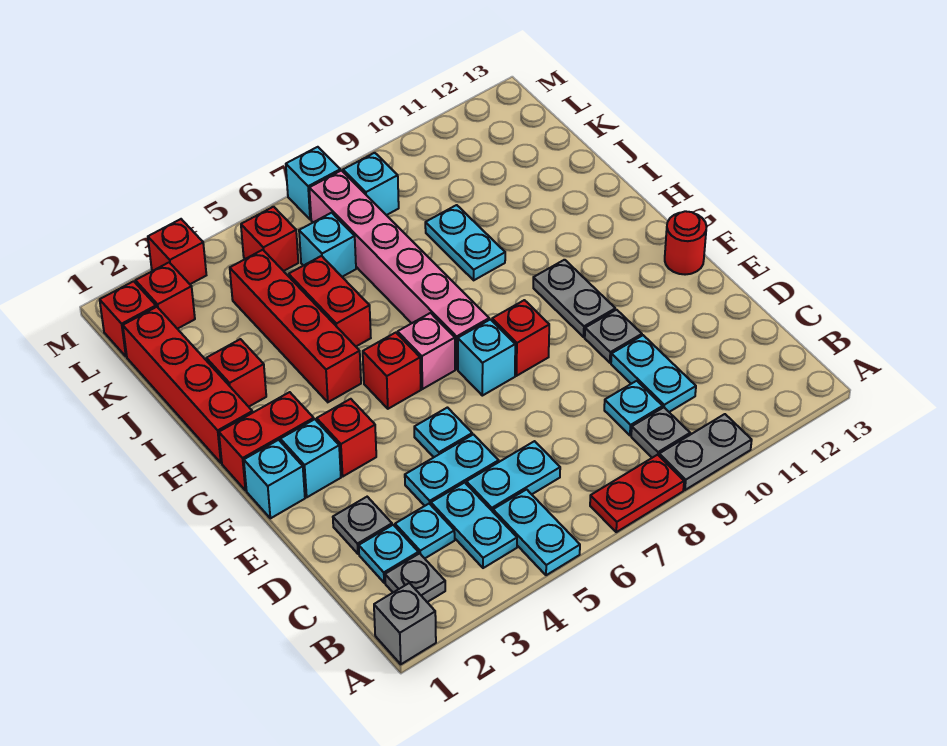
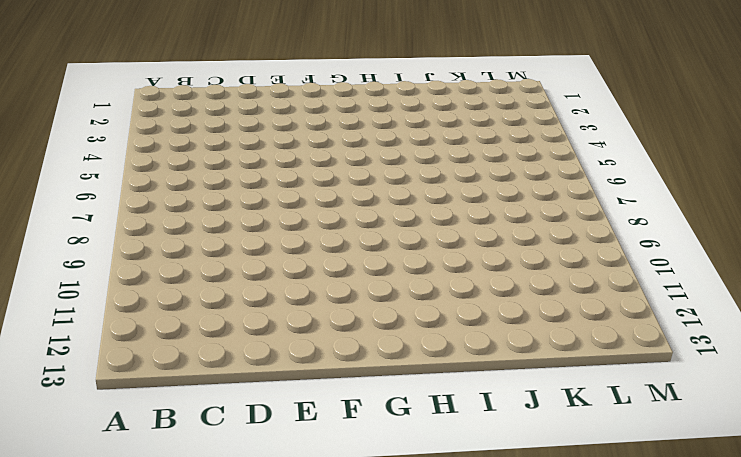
none -> grey 1x1 brick [374,583,436,664]
none -> cyan 1x2 plate [493,489,580,575]
none -> red 1x2 plate [590,455,684,532]
none -> grey 1x2 plate [659,414,752,490]

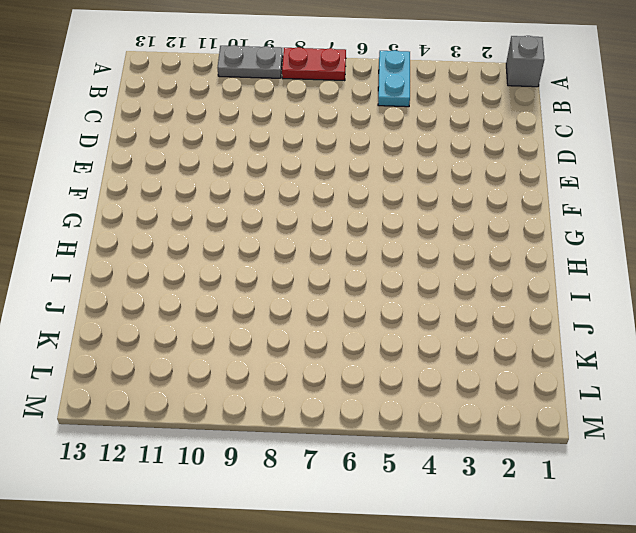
none -> grey 1x1 plate [385,553,445,602]
none -> cyan 1x2 plate [431,483,517,568]
none -> grey 1x1 plate [631,407,690,458]
none -> cyan 1x1 plate [359,525,418,583]

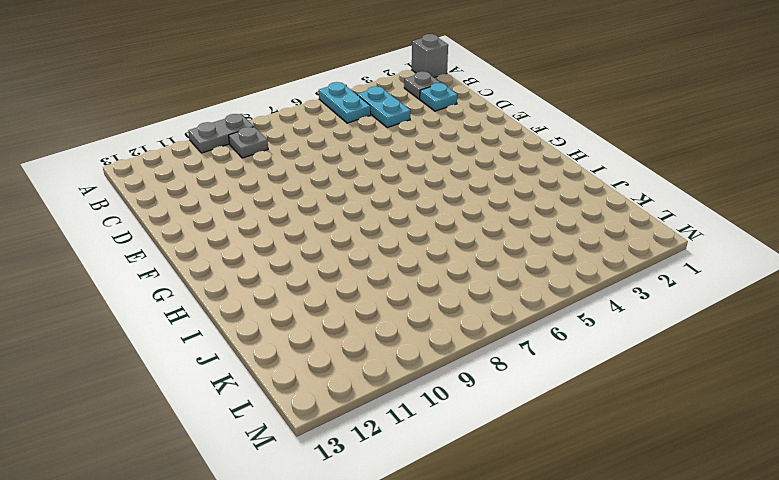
none -> red 1x2 plate [590,455,684,532]
none -> cyan 1x1 plate [395,504,455,558]
none -> cyan 1x2 plate [466,441,560,512]
none -> cyan 1x1 plate [604,381,663,435]

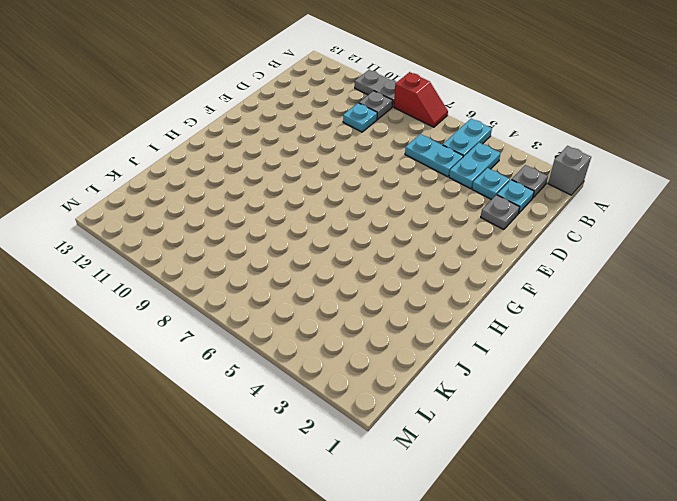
red 1x2 slope [394,72,448,127] -> red 1x2 plate [590,455,684,532]
none -> cyan 1x2 plate [611,335,696,412]
none -> cyan 1x2 plate [405,434,499,506]
none -> cyan 1x1 plate [414,408,472,457]
none -> grey 1x1 plate [585,310,642,363]

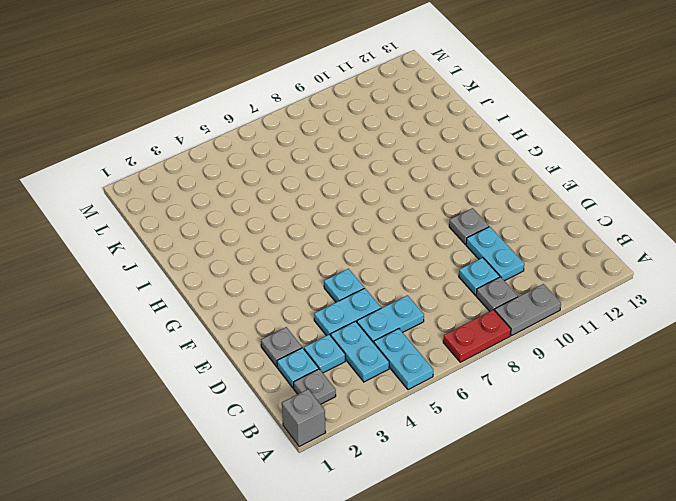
none -> cyan 1x1 brick [244,440,305,518]
none -> cyan 1x1 brick [280,419,341,497]
none -> red 1x1 brick [317,399,376,476]
none -> cyan 1x1 brick [458,319,515,396]

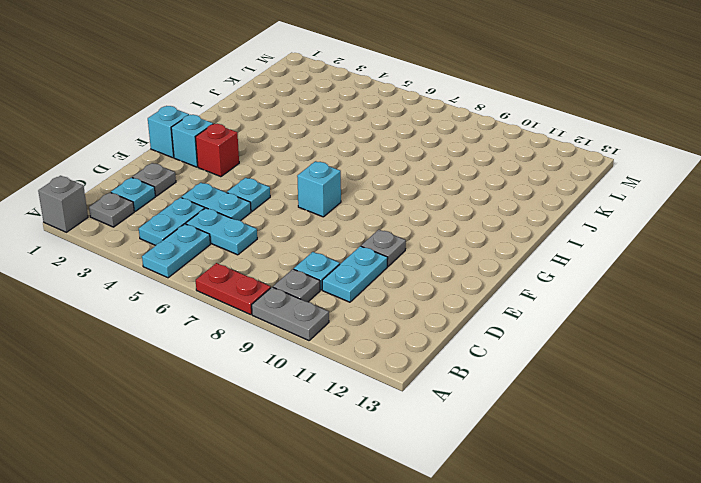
none -> cyan 1x1 plate [395,504,455,558]
none -> red 1x1 brick [492,300,549,376]
none -> grey 1x2 plate [533,260,615,337]
none -> red 1x1 round brick [665,211,707,275]

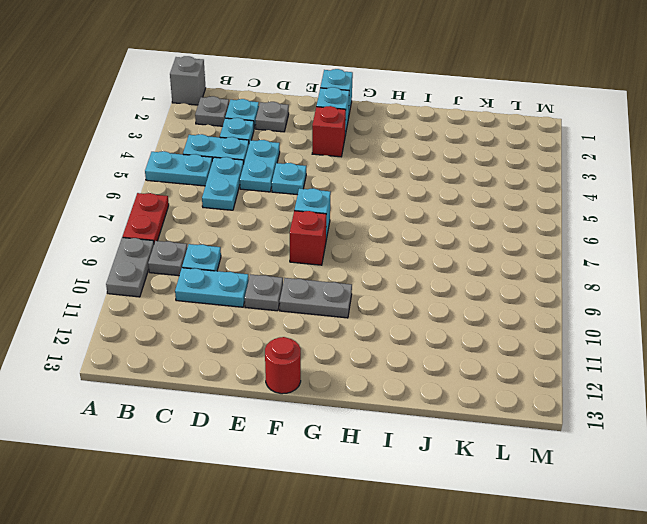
none -> red 1x2 brick [219,392,314,491]
none -> red 1x1 brick [363,333,421,409]
none -> pink 1x1 brick [398,313,455,389]
none -> pink 1x6 brick [309,171,489,369]

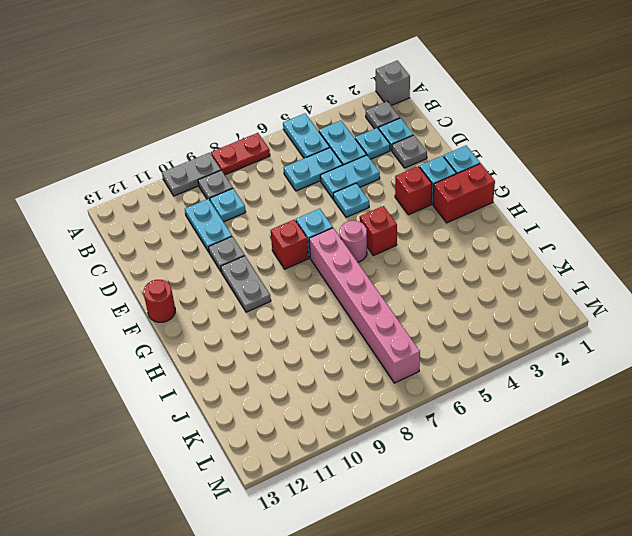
pink 1x1 round brick [340,221,367,262] -> pink 1x1 brick [398,313,455,389]
none -> red 1x4 brick [123,307,253,463]
none -> red 1x4 brick [230,250,361,402]
none -> red 1x1 brick [206,339,266,407]
none -> red 1x2 brick [289,256,371,346]

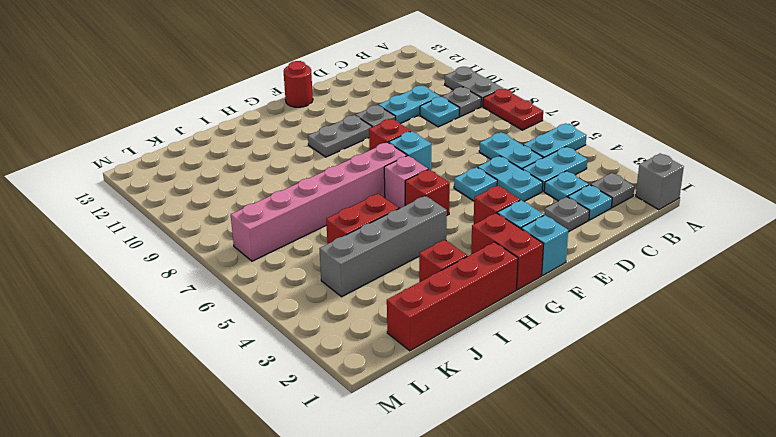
grey 1x4 brick [319,196,447,297] -> red 1x4 brick [230,250,361,402]
none -> cyan 1x2 plate [425,205,505,280]
none -> cyan 1x1 brick [299,213,356,277]
none -> red 1x1 brick [100,281,156,357]
none -> red 1x1 brick [136,262,195,329]

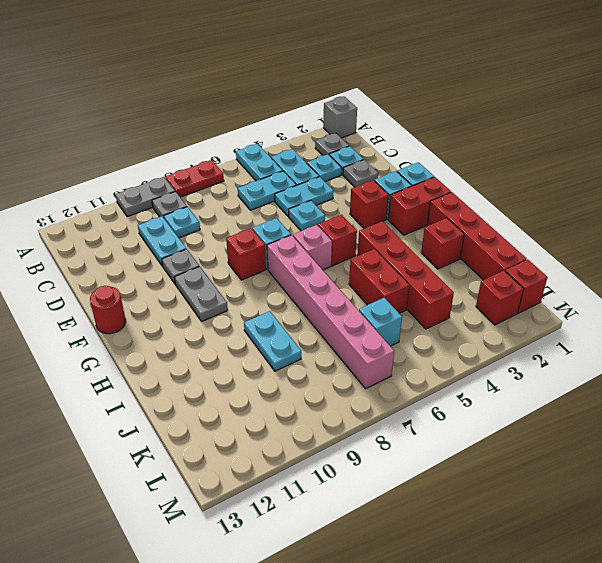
none -> red 1x1 brick [241,207,298,271]
none -> cyan 1x1 brick [343,153,399,215]
none -> red 1x1 brick [148,219,206,284]
none -> cyan 1x1 brick [286,147,340,220]

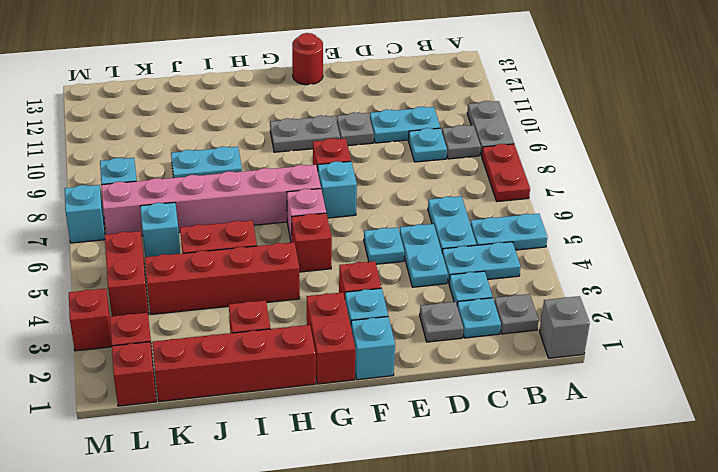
red 1x2 brick [105,231,149,316] -> red 1x1 brick [241,207,298,271]

